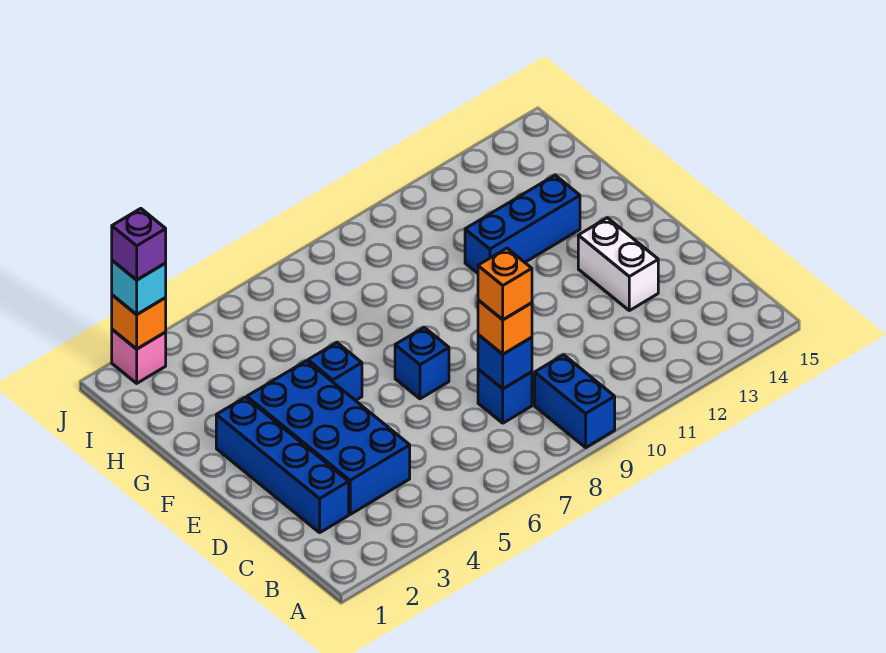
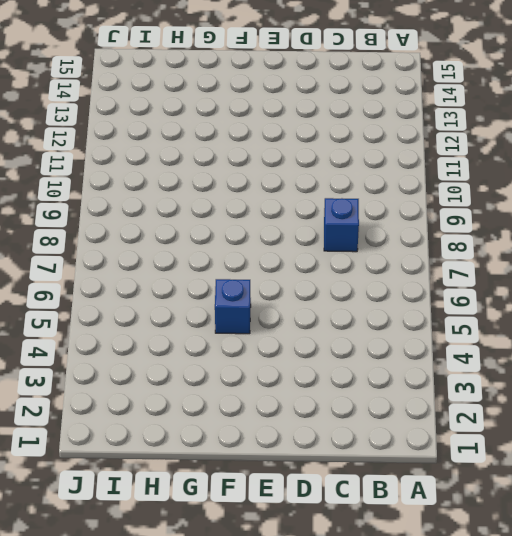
none -> blue 1x2 brick [535,355,615,447]
none -> blue 1x4 brick [216,397,349,533]
none -> blue 2x4 brick [247,361,410,514]

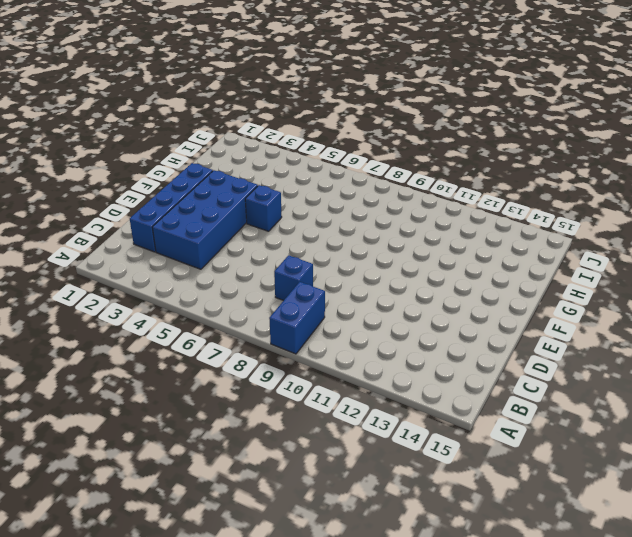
none -> white 1x2 brick [578,218,658,311]
none -> blue 1x1 brick [395,327,449,399]
none -> blue 1x3 brick [465,175,580,273]

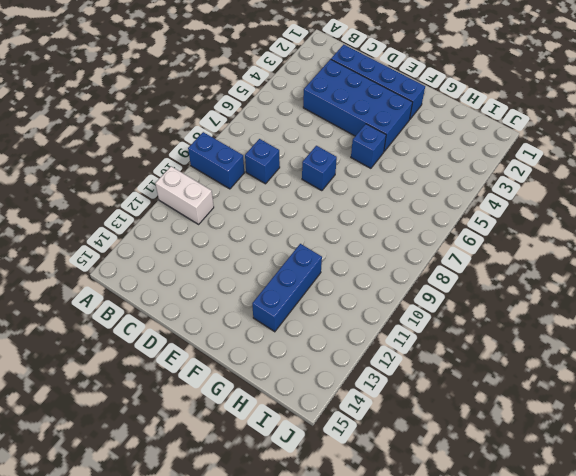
white 1x2 brick [155,166,214,224] -> white 1x2 brick moved to [578,218,658,311]
none -> pink 1x1 brick [112,329,166,383]
none -> blue 1x1 brick [478,335,532,389]
none -> orange 1x1 brick [112,295,166,349]

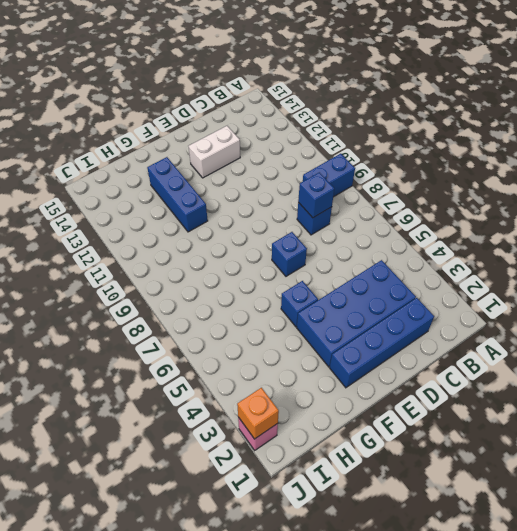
none -> orange 1x1 brick [478,300,532,354]
none -> cyan 1x1 brick [112,260,166,314]
none -> orange 1x1 brick [478,248,532,320]

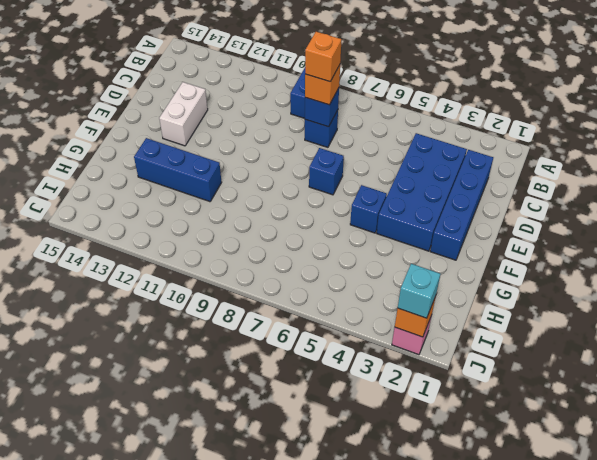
none -> purple 1x1 brick [112,209,166,280]

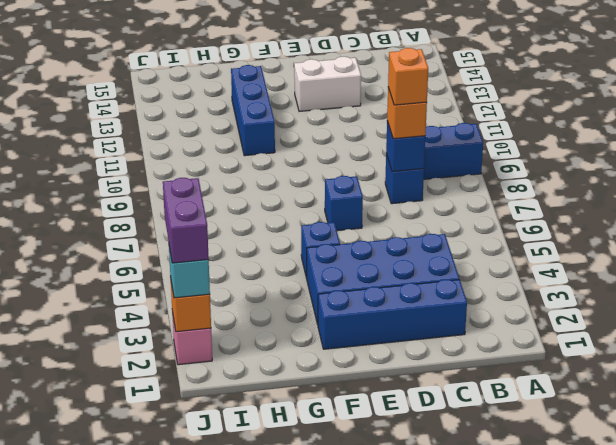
purple 1x2 brick [163,178,209,263] -> purple 1x1 brick [112,209,166,280]

